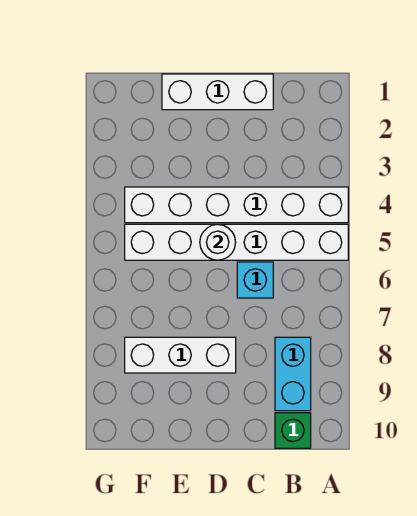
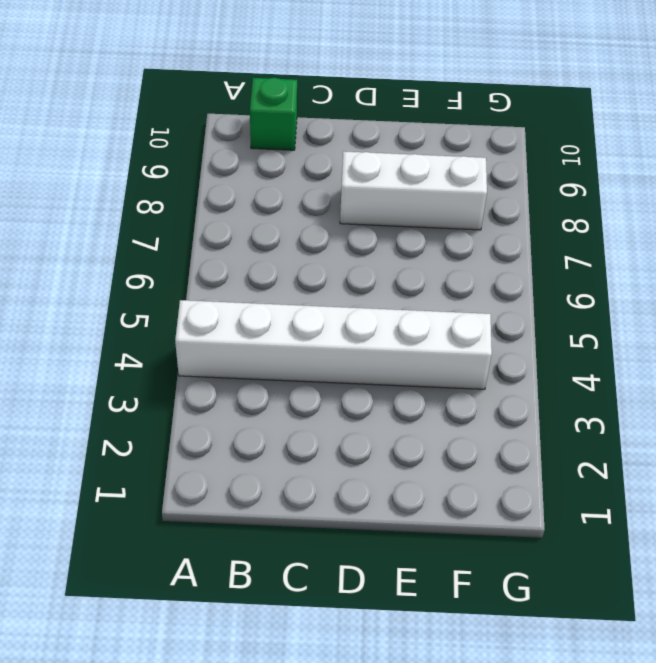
none -> white 1x6 brick [125,224,348,260]
none -> cyan 1x2 brick [275,337,311,411]

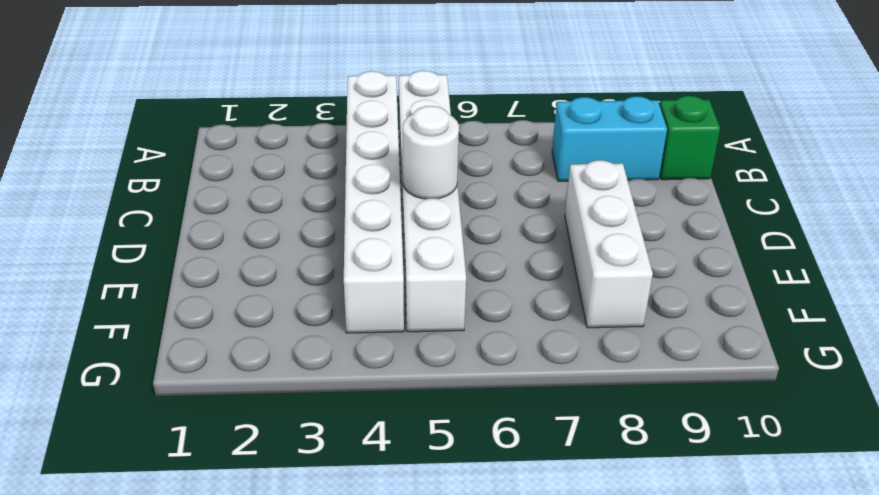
none -> white 1x3 brick [162,74,273,110]
none -> cyan 1x1 brick [237,262,273,298]

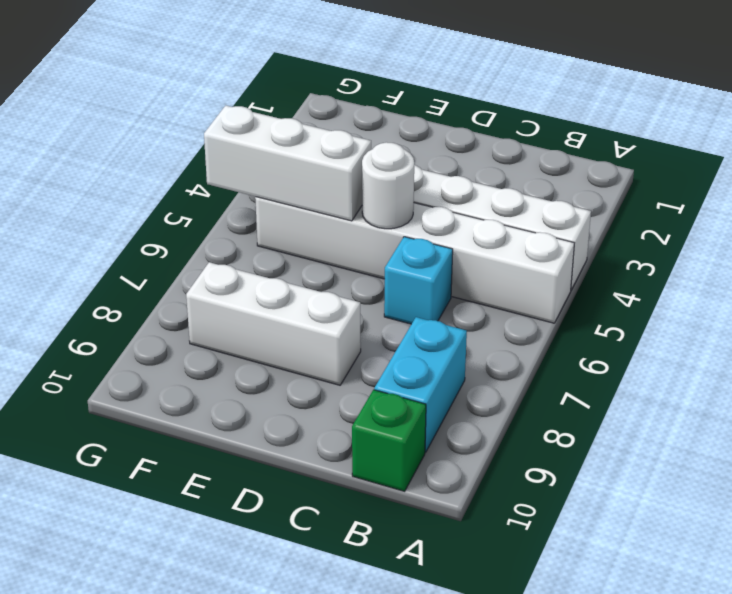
white 1x3 brick [204,105,371,221] -> white 1x3 brick moved to [162,74,273,110]

